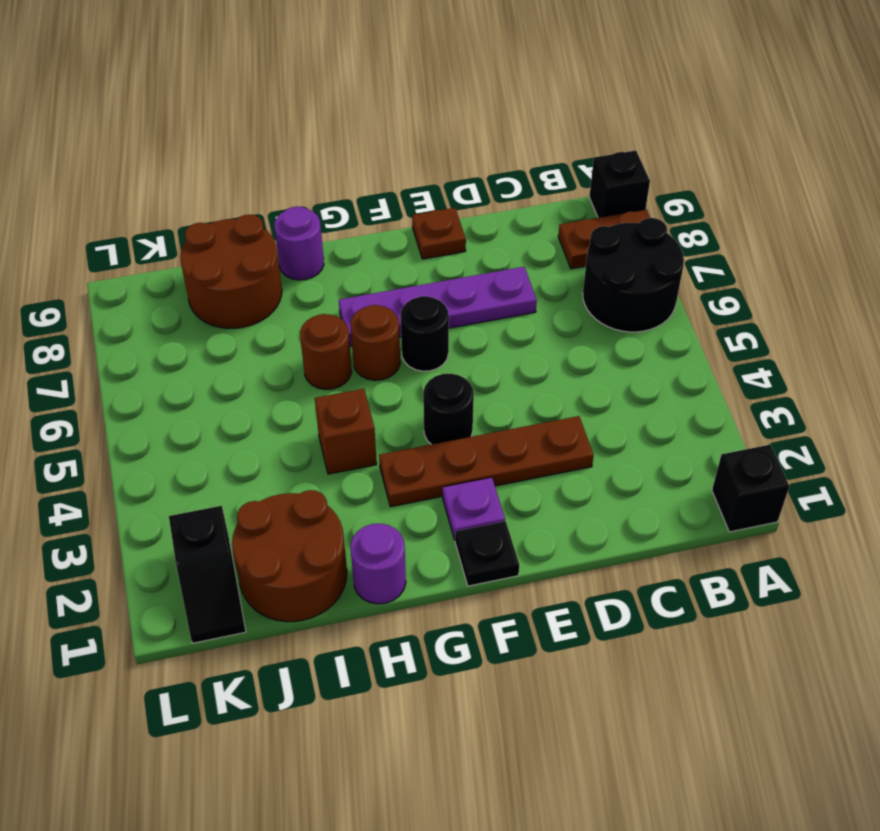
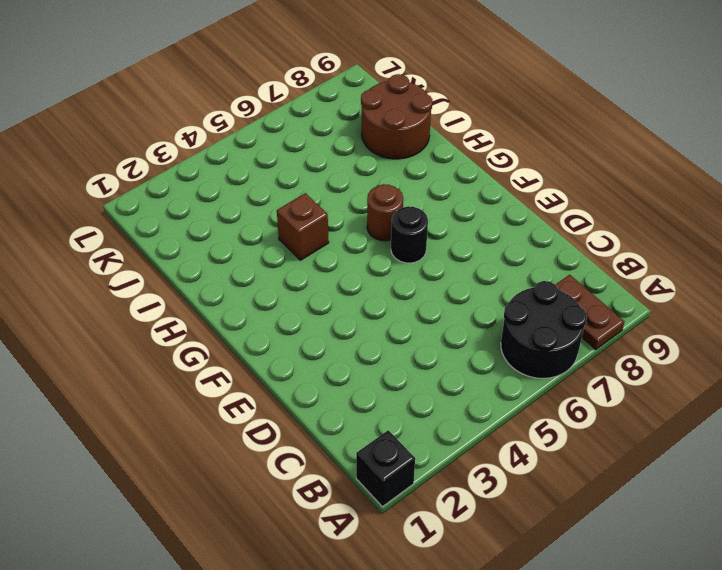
none -> black 1x1 brick [589,150,650,218]
none -> brown 1x4 plate [379,416,594,507]
none -> purple 1x4 plate [339,267,537,346]

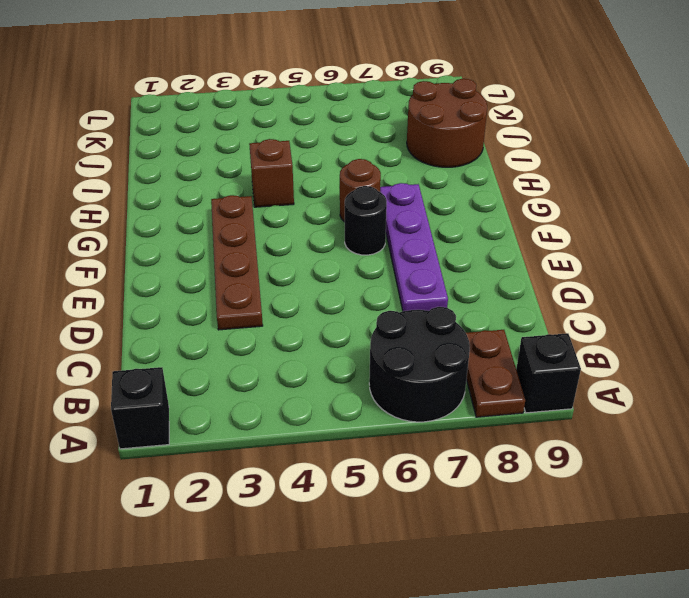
none -> brown 1x1 plate [412,208,466,259]
none -> black 1x1 plate [455,521,519,586]
none -> purple 1x1 plate [443,477,505,540]

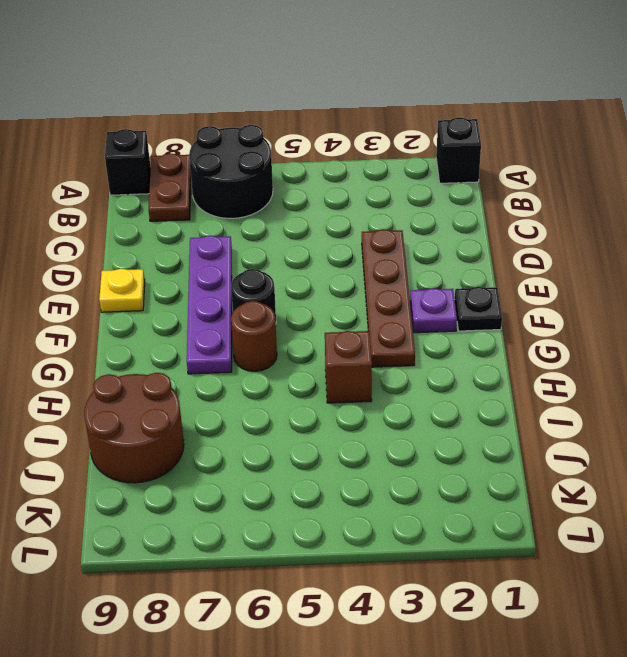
yellow 1x1 plate [99,269,145,312] -> brown 1x1 plate [412,208,466,259]
none -> black 1x1 round brick [423,373,474,444]
none -> purple 1x1 round brick [351,523,406,604]
none -> brown 1x1 round brick [300,314,352,389]

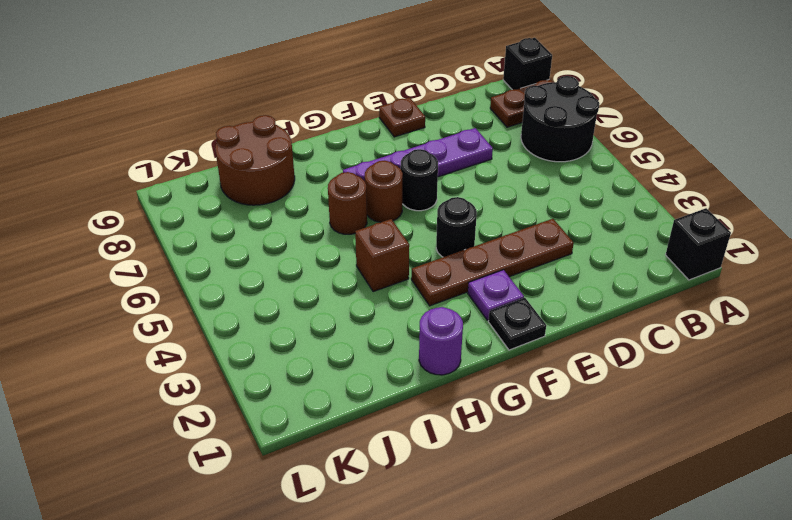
none -> purple 1x1 round brick [274,206,324,280]
none -> brown 2x2 round brick [232,490,347,622]
none -> black 1x2 slope [169,506,246,643]

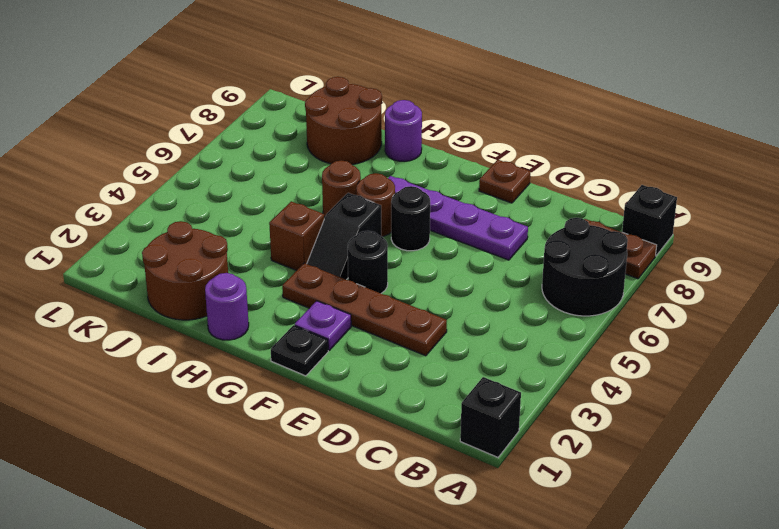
black 1x2 slope [307,193,381,280] -> black 1x2 slope moved to [169,506,246,643]

